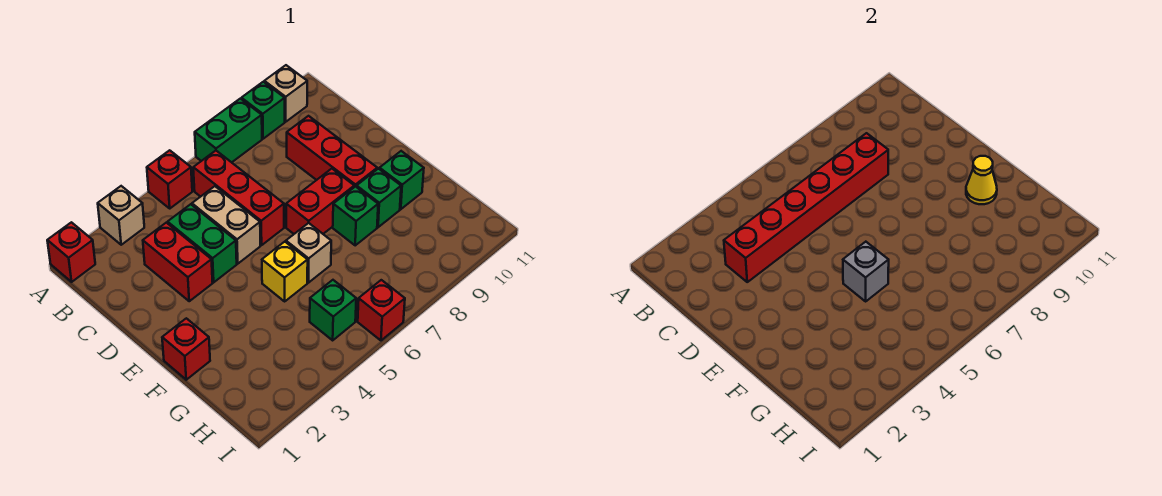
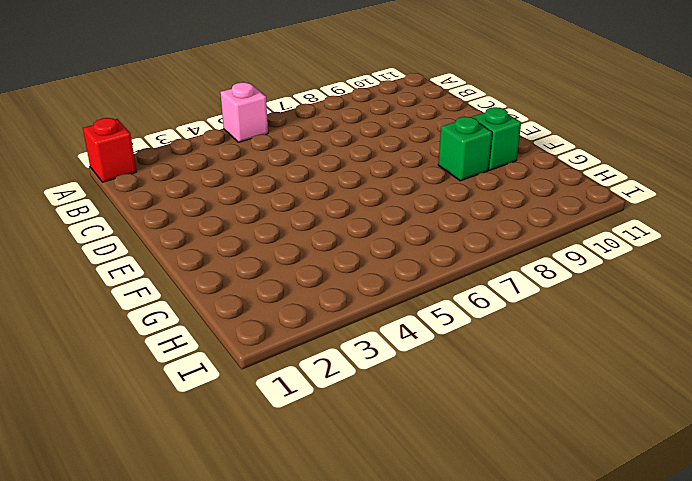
pink 1x1 brick [220,82,268,142] -> red 1x1 brick [147,150,192,208]
none -> tan 1x1 brick [98,186,144,245]
none -> green 1x2 brick [195,99,262,162]
none -> green 1x1 brick [241,82,285,139]

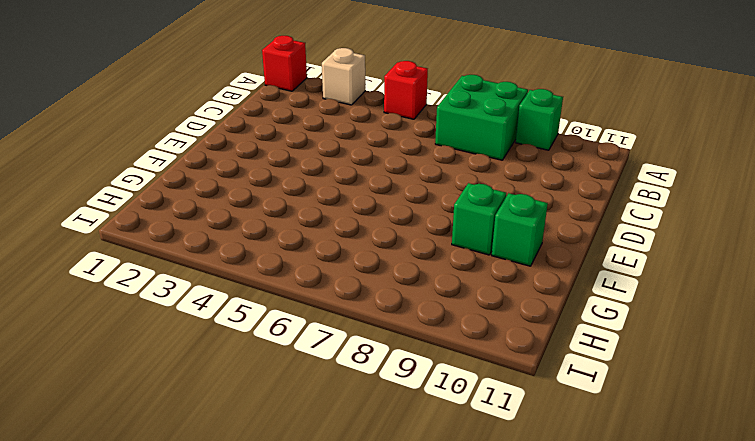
green 2x2 brick [435,75,528,160] -> green 1x2 brick [195,99,262,162]
none -> tan 1x1 brick [264,65,307,122]
none -> red 1x3 brick [193,151,284,245]
none -> red 1x2 brick [143,223,213,301]

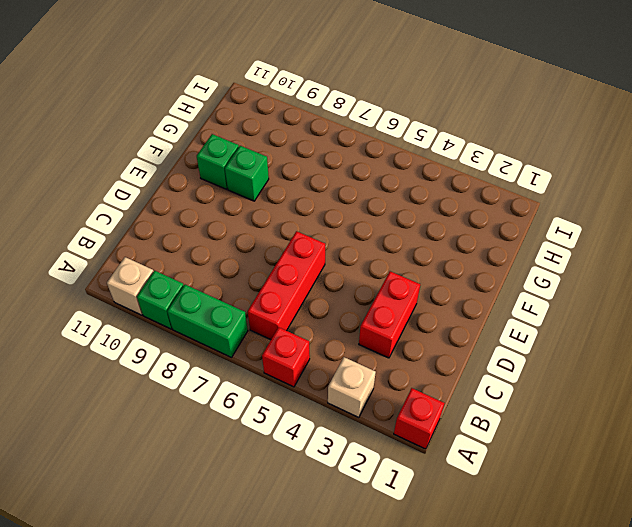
none -> green 1x2 brick [168,204,237,282]
none -> tan 1x2 brick [192,186,260,264]
none -> red 1x3 brick [287,116,377,187]

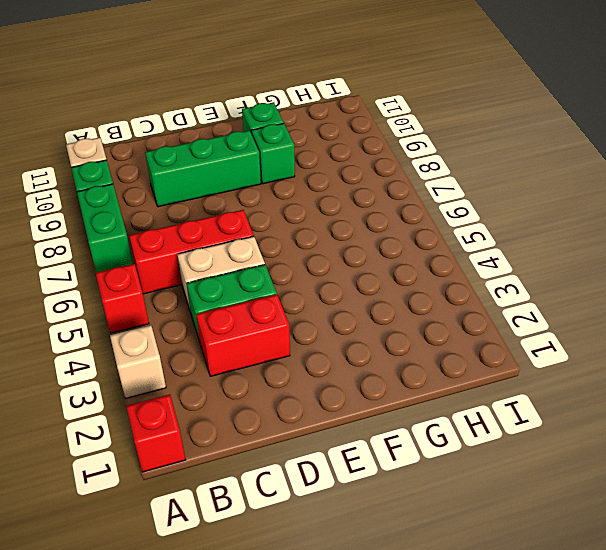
green 1x3 brick [145,131,261,207] -> red 1x3 brick [287,116,377,187]
none -> red 1x2 brick [286,169,354,234]
none -> red 1x1 brick [162,318,210,380]
none -> yellow 1x1 brick [262,242,308,301]

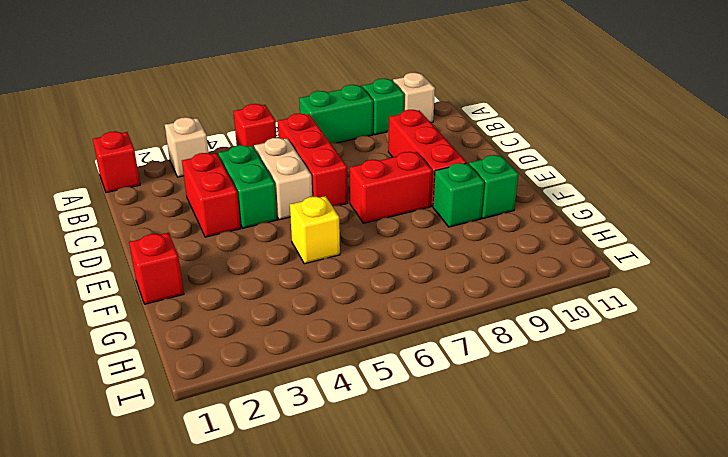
none -> tan 1x1 brick [286,223,331,283]
none -> green 1x1 brick [333,186,378,245]
none -> green 1x1 brick [310,280,356,340]

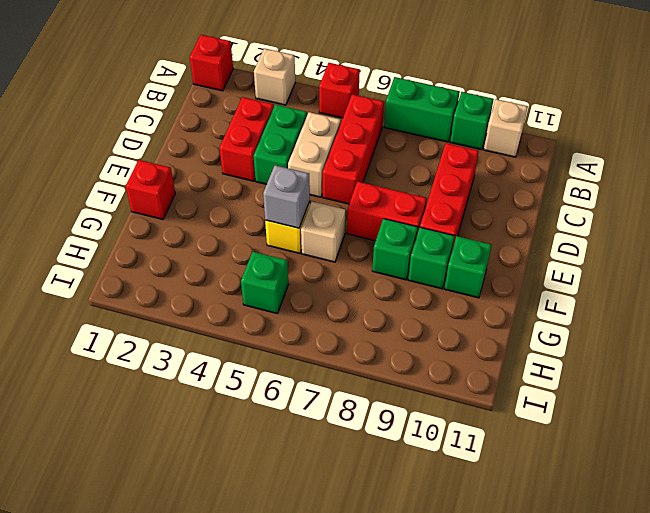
none -> red 1x1 brick [358,280,405,340]
none -> red 1x6 brick [724,133,888,282]
none -> yellow 1x1 cone [966,156,997,204]

